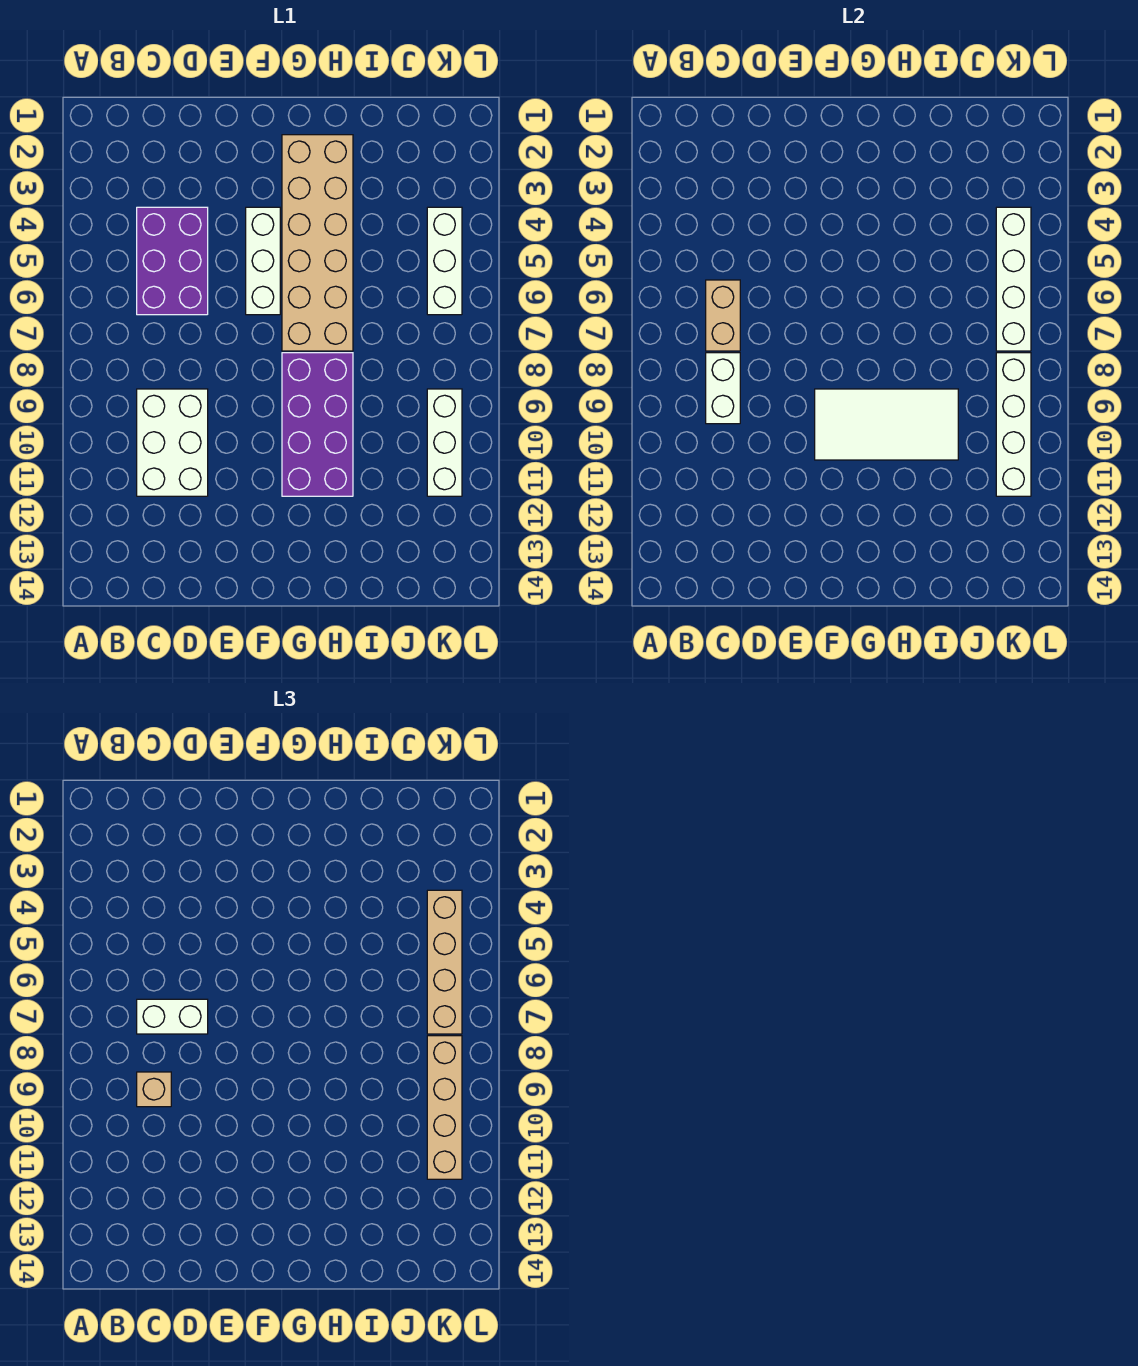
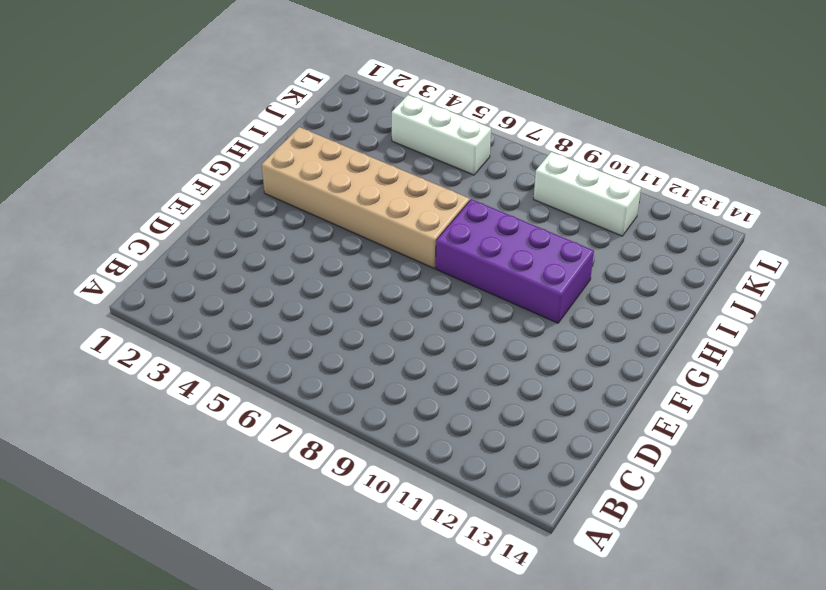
none -> purple 2x3 brick [137,207,208,315]
none -> white 2x3 brick [137,389,208,496]
none -> white 1x3 brick [246,207,280,315]

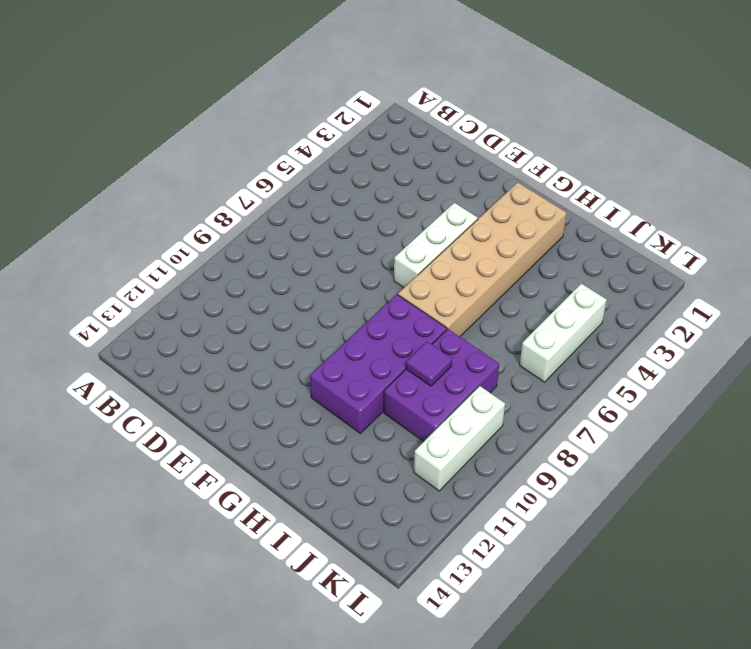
purple 2x3 brick [384,329,499,442] -> purple 2x3 brick moved to [137,207,208,315]
purple 1x1 tile [406,342,452,386] -> white 2x4 tile [815,389,958,460]
none -> white 2x3 brick [137,389,208,496]
none -> tan 1x2 brick [706,280,740,351]
none -> white 1x2 brick [706,353,740,424]

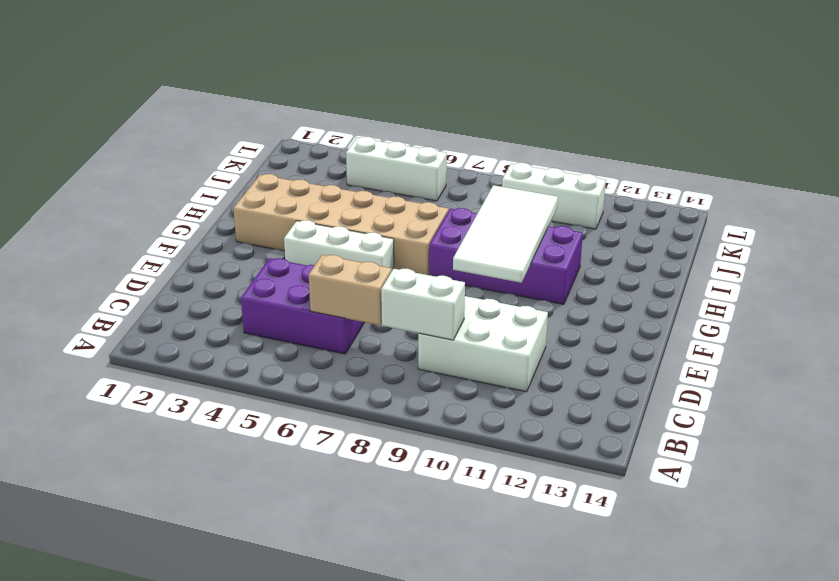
none -> white 1x4 brick [996,207,1031,351]
none -> white 1x4 brick [996,353,1031,496]
none -> white 1x2 brick [137,999,208,1034]

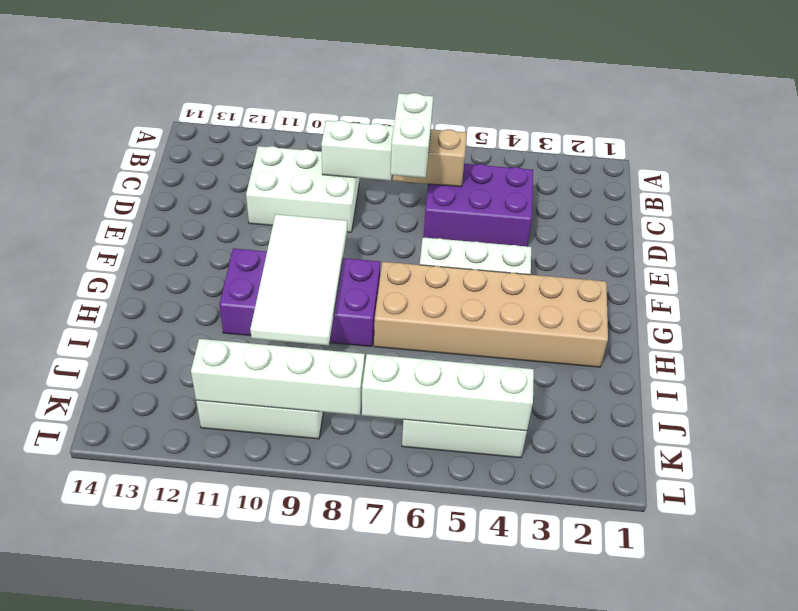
none -> tan 1x1 brick [137,1072,171,1107]
none -> tan 1x4 brick [427,890,462,1034]
none -> tan 1x4 brick [427,1036,462,1179]

